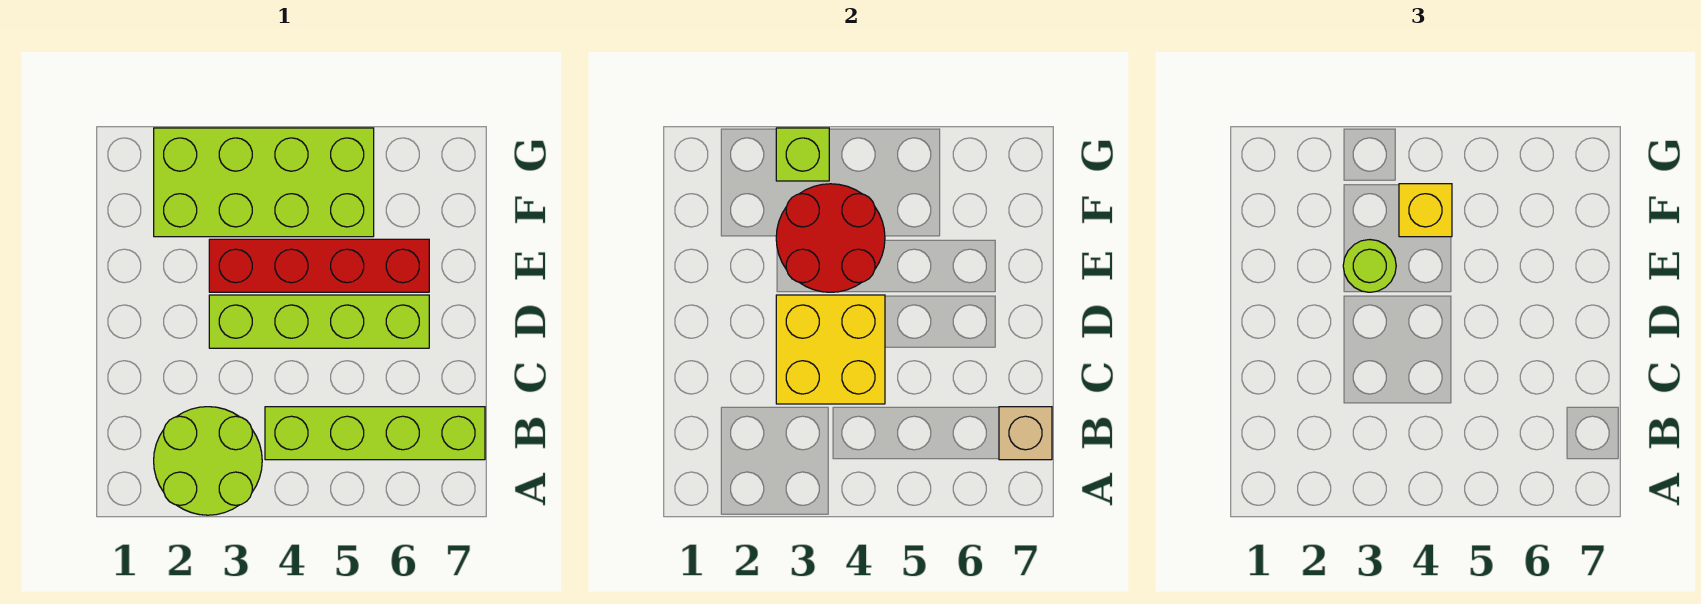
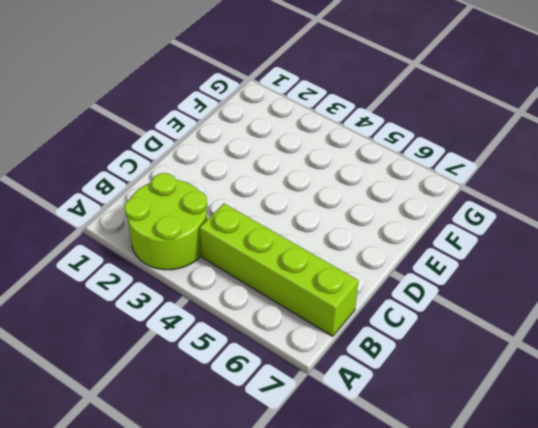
none -> lime 1x4 brick [209,295,429,348]
none -> red 1x4 brick [209,239,429,292]

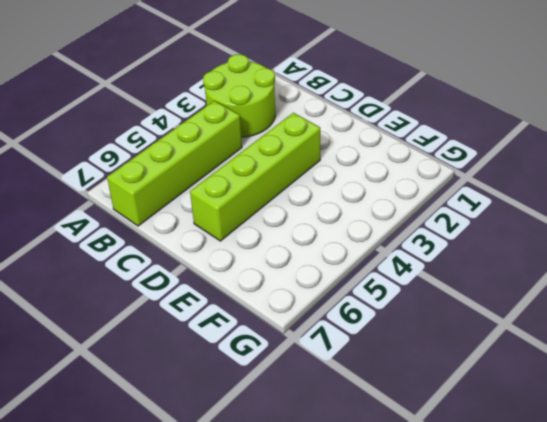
none -> red 1x4 brick [209,239,429,292]
none -> lime 2x4 brick [154,128,374,237]

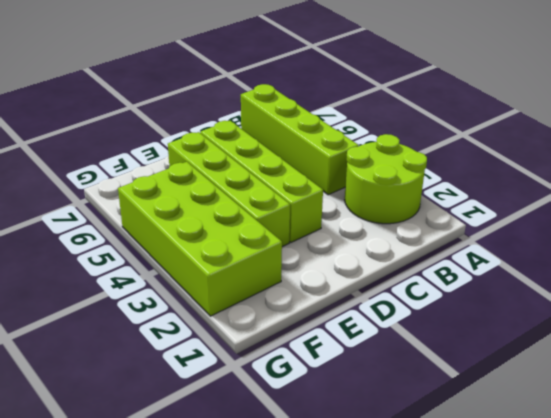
lime 1x4 brick [168,132,290,247] -> red 1x4 brick [209,239,429,292]
none -> tan 1x1 brick [999,407,1052,460]
none -> yellow 2x2 brick [776,295,885,404]

